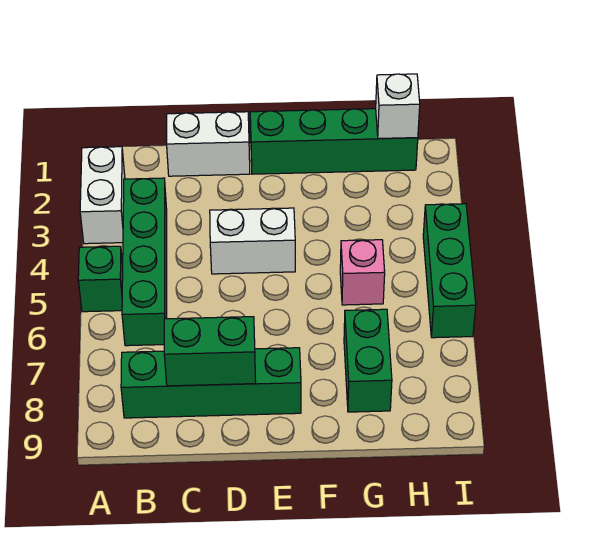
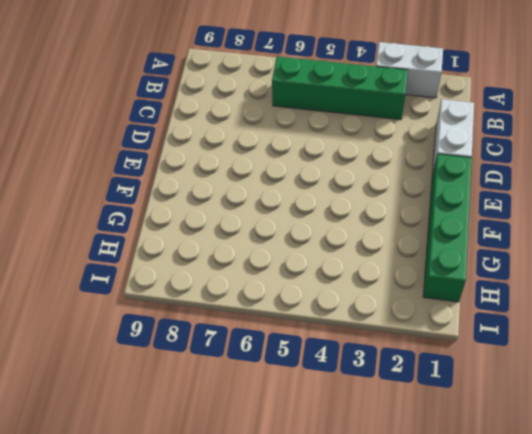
none -> green 1x1 brick [78,246,123,312]
none -> green 1x4 brick [121,348,301,418]
none -> white 1x2 brick [210,208,295,274]

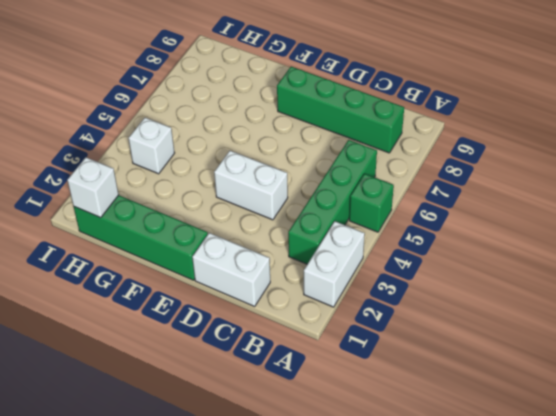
white 1x1 brick [129,118,174,174] -> none
none -> pink 1x1 brick [340,240,385,305]
none -> green 1x2 brick [344,309,392,412]
none -> green 1x3 brick [423,204,476,338]

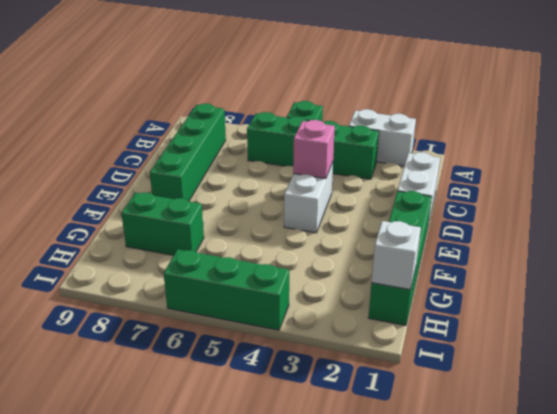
pink 1x1 brick [293,120,335,179] -> pink 1x1 brick moved to [340,240,385,305]
none -> green 1x2 brick [164,317,256,386]

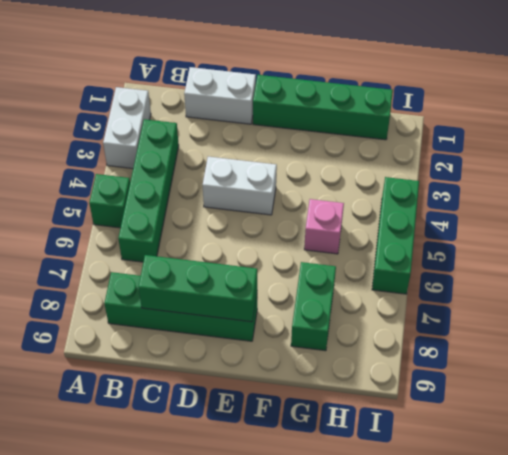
green 1x3 brick [138,255,257,322] -> green 1x2 brick [164,317,256,386]
none -> white 1x1 brick [376,74,420,139]

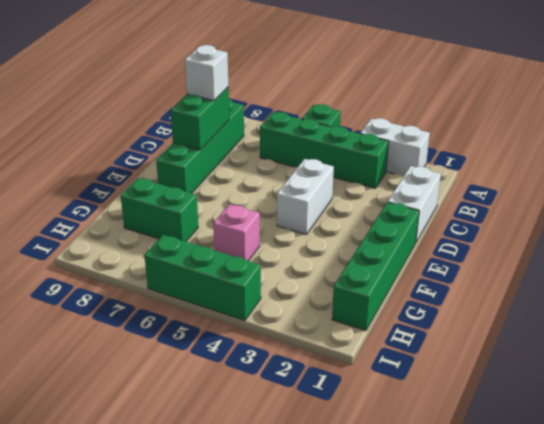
white 1x1 brick [185,45,228,101] -> white 1x1 brick moved to [376,74,420,139]

